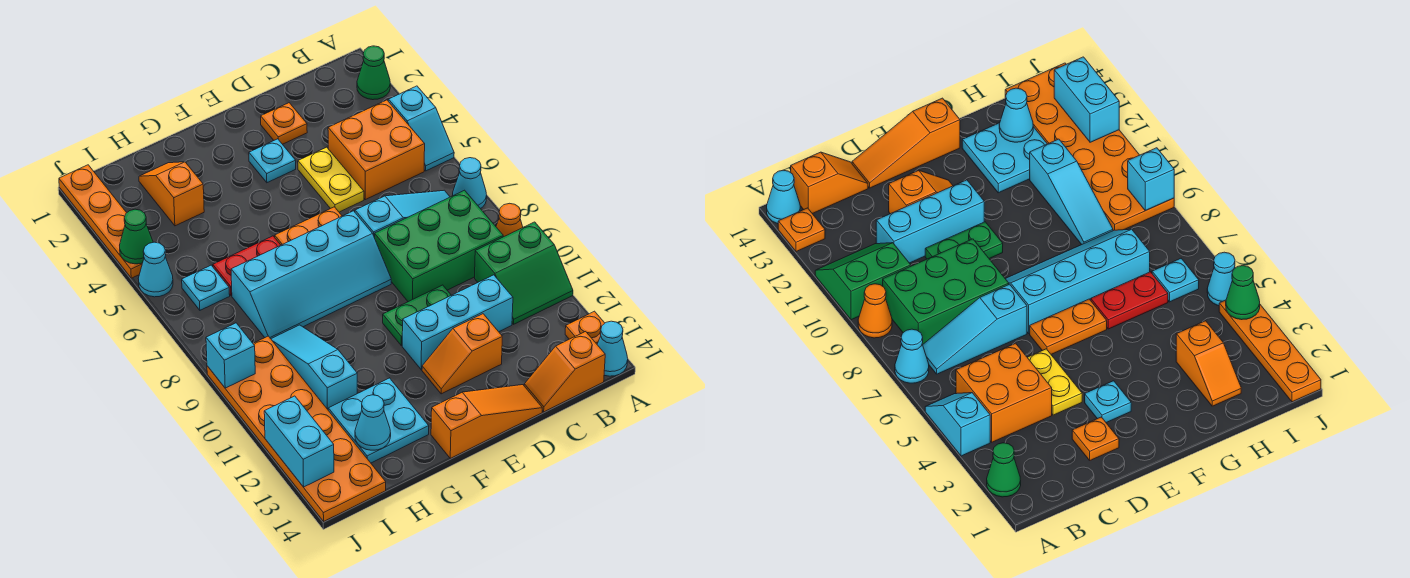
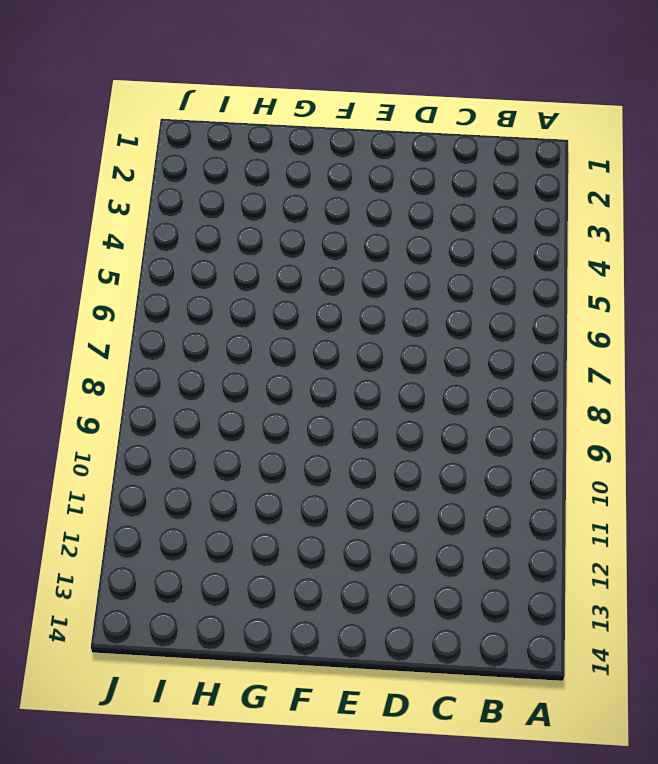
none -> green 1x1 cone [357,46,390,100]
none -> cyan 1x2 slope [388,86,454,171]
none -> cyan 1x1 cone [452,158,487,209]
none -> orange 1x1 cone [496,203,523,237]

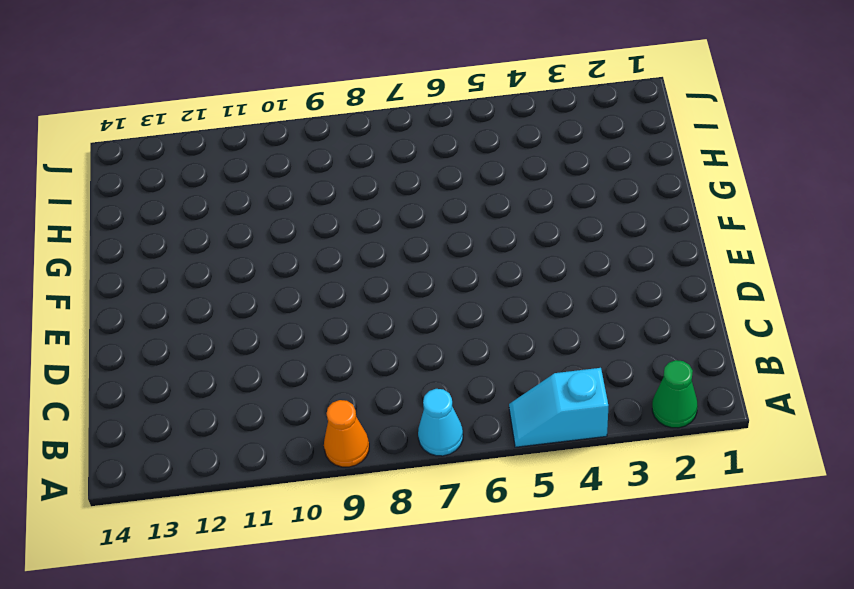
none -> green 2x2 slope [475,222,573,324]
none -> orange 1x1 plate [565,311,605,344]
none -> cyan 1x1 cone [597,321,628,376]
none -> orange 2x2 brick [328,100,425,200]

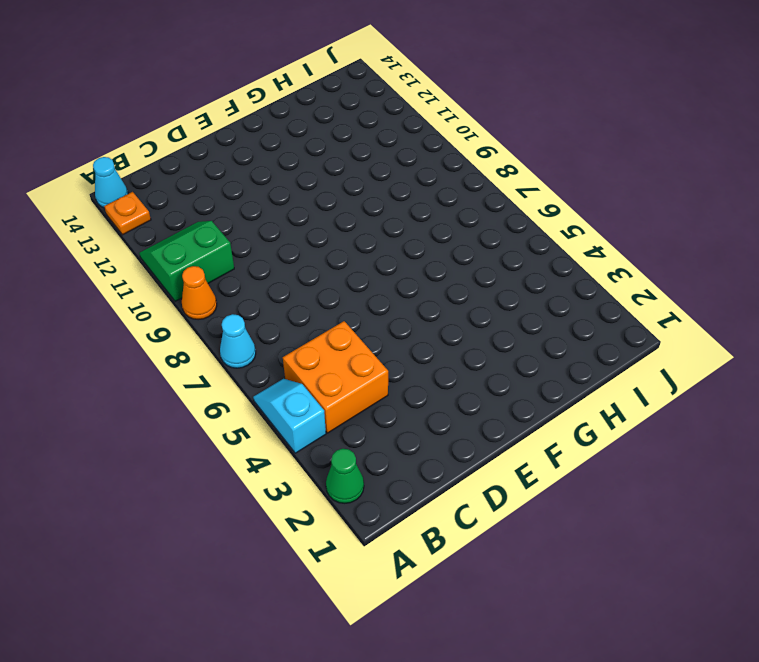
none -> cyan 1x3 slope [355,190,450,237]
none -> green 2x3 brick [374,190,503,302]
none -> orange 1x2 slope [524,332,605,412]
none -> cyan 1x3 brick [402,275,513,370]

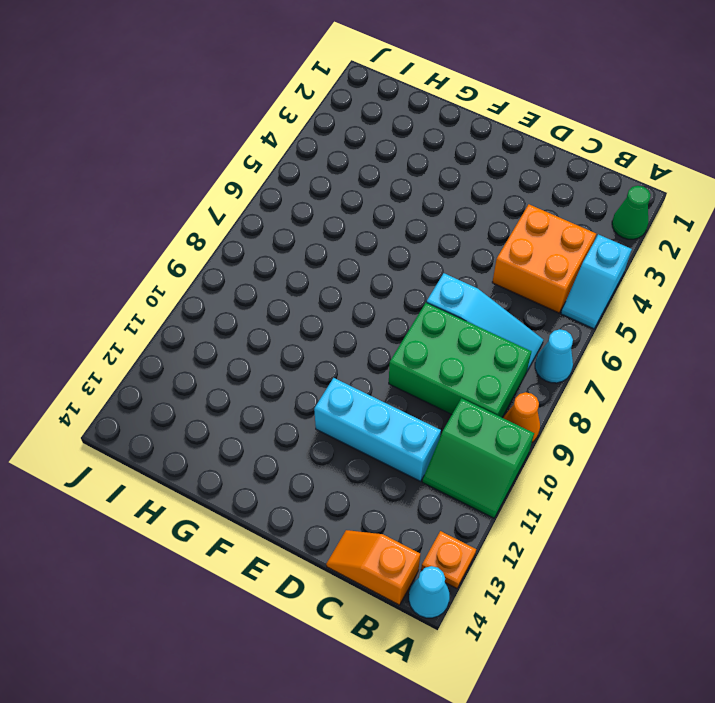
none -> orange 1x1 plate [261,103,307,144]
none -> yellow 1x2 plate [298,147,364,212]
none -> green 1x2 plate [383,285,451,346]
none -> orange 1x2 slope [422,314,502,394]

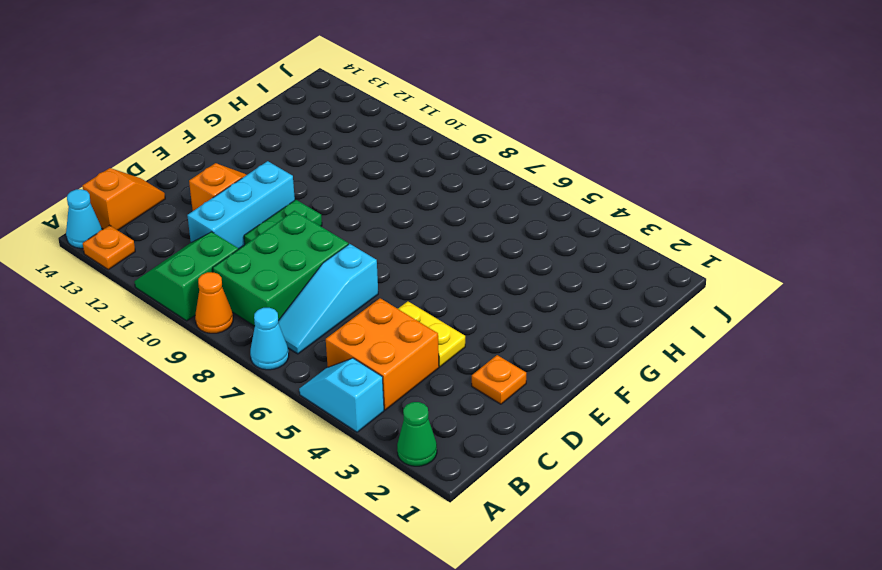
none -> orange 1x3 slope [431,385,542,458]
none -> cyan 1x1 plate [249,139,296,183]
none -> orange 1x2 plate [275,207,342,245]
none -> cyan 2x4 slope [231,211,391,339]

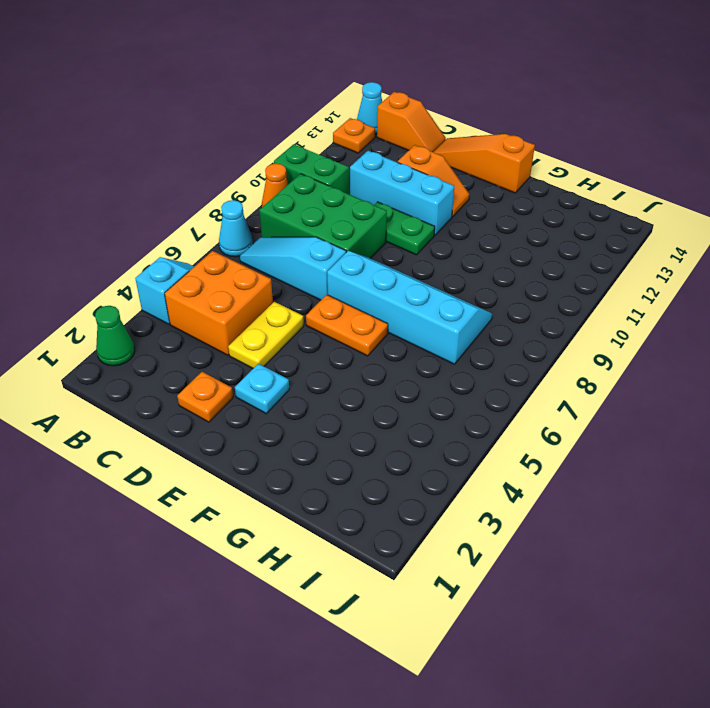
none -> red 1x2 plate [213,236,280,296]
none -> cyan 2x2 plate [328,378,429,463]
none -> orange 1x2 slope [139,162,204,226]
none -> cyan 1x3 slope [271,325,357,409]

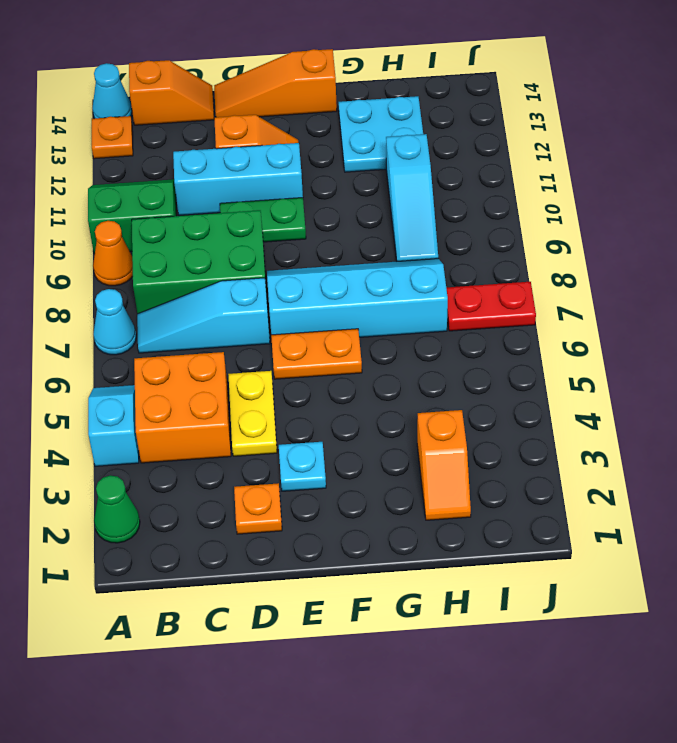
red 1x2 plate [446,282,536,331] -> red 1x2 plate moved to [213,236,280,296]
none -> cyan 1x1 plate [182,265,230,310]
none -> orange 2x6 plate [207,336,386,521]
none -> orange 1x4 plate [59,165,142,278]
none -> cyan 1x1 cone [138,242,173,297]

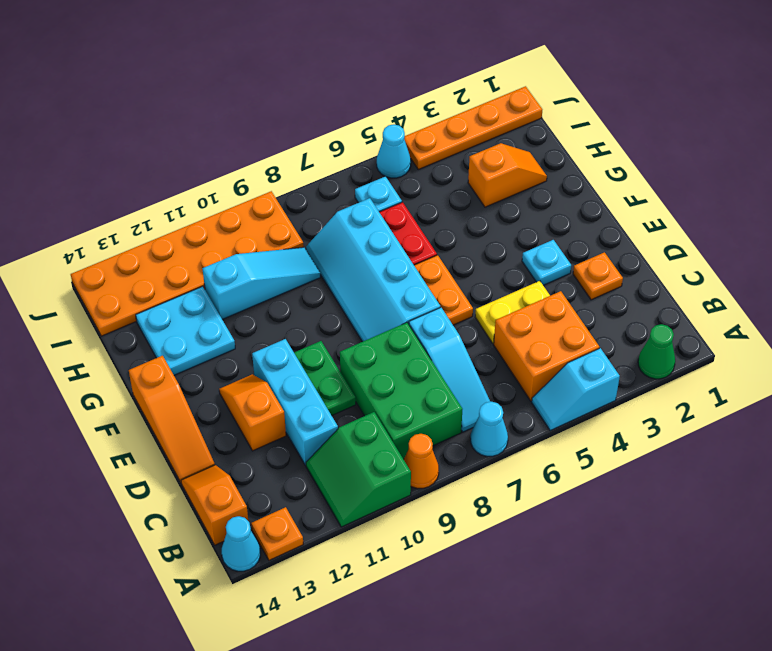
none -> cyan 1x1 cone [355,395,391,450]
none -> green 1x1 cone [120,209,153,264]
none -> cyan 1x1 brick [206,323,255,388]
none -> cyan 1x2 brick [264,396,334,487]

